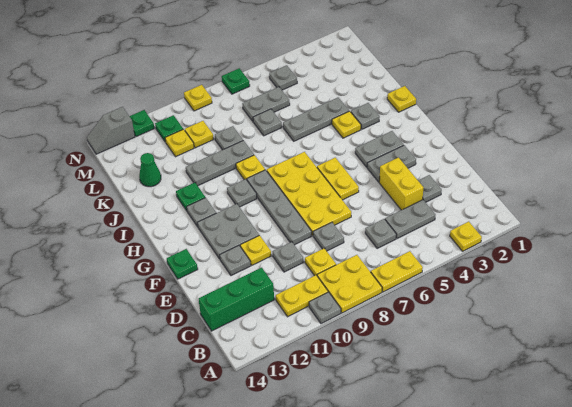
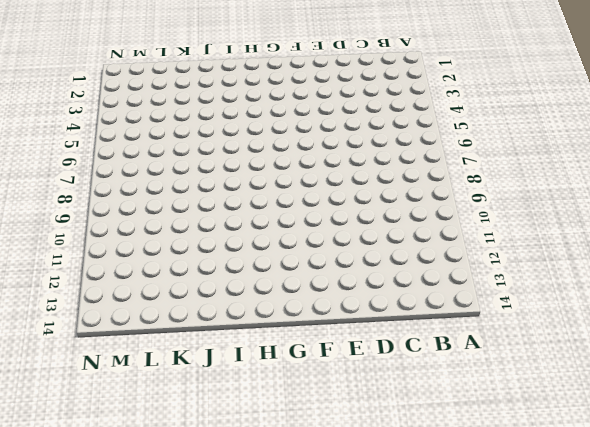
none -> yellow 1x1 plate [450,222,482,251]
none -> yellow 1x2 plate [371,251,423,292]
none -> yellow 2x2 plate [317,255,382,313]
none -> grey 1x1 plate [309,292,341,324]

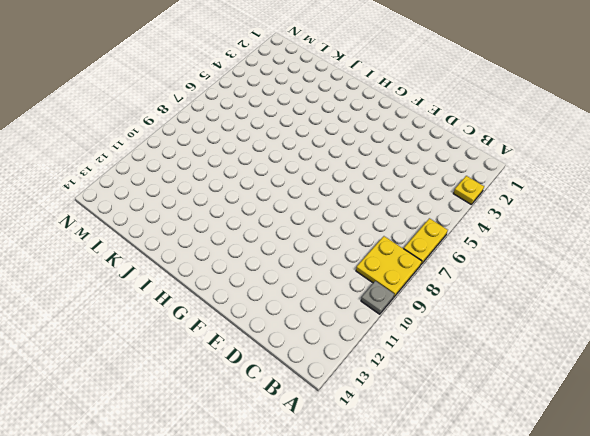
none -> yellow 1x2 plate [276,275,328,317]
none -> grey 1x2 plate [385,200,435,239]
none -> grey 1x1 plate [365,219,396,248]
none -> yellow 1x1 plate [305,248,336,276]

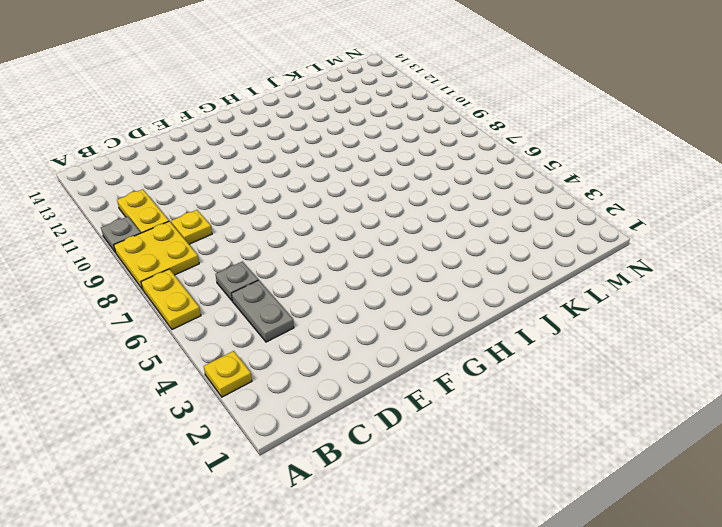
none -> green 1x3 brick [199,268,274,331]
none -> grey 1x1 plate [418,175,442,202]
none -> yellow 1x2 brick [379,158,424,210]
none -> grey 1x1 plate [313,222,344,251]

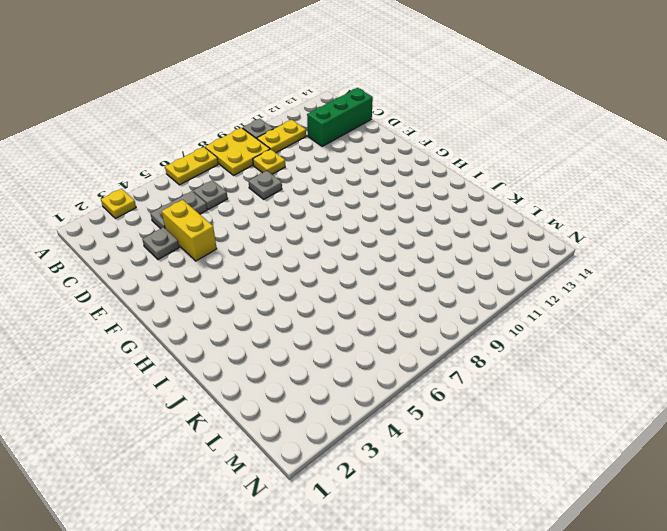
none -> grey 1x1 plate [272,242,304,272]
none -> yellow 2x4 plate [267,152,351,236]
none -> grey 1x4 plate [247,170,312,245]
none -> yellow 1x1 plate [240,235,271,265]

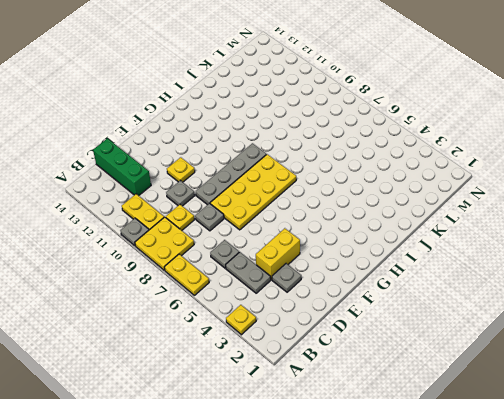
none -> grey 1x1 plate [220,246,251,276]
none -> grey 1x2 plate [367,145,416,182]
none -> yellow 1x2 plate [317,158,359,200]
none -> grey 2x2 plate [197,204,259,259]

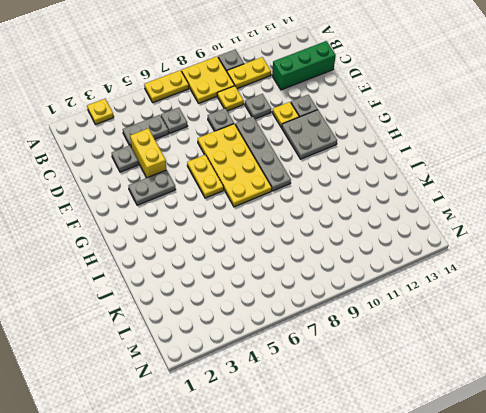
none -> green 1x1 plate [167,249,198,279]
none -> grey 1x2 plate [355,131,404,167]
none -> grey 1x1 plate [227,179,257,207]
none -> grey 1x1 plate [187,198,216,227]

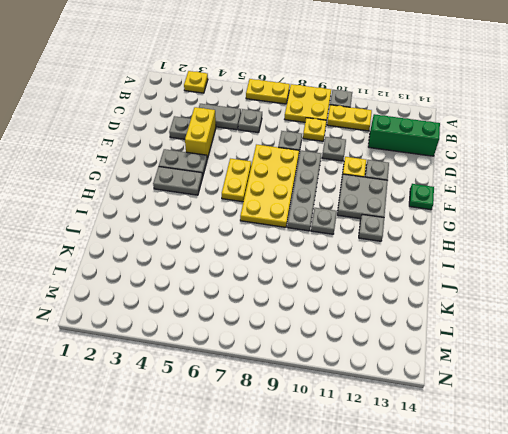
none -> yellow 1x1 plate [387,86,416,112]
none -> grey 1x1 plate [351,103,380,129]
none -> yellow 1x1 plate [332,111,361,138]
none -> yellow 1x1 plate [236,155,265,180]

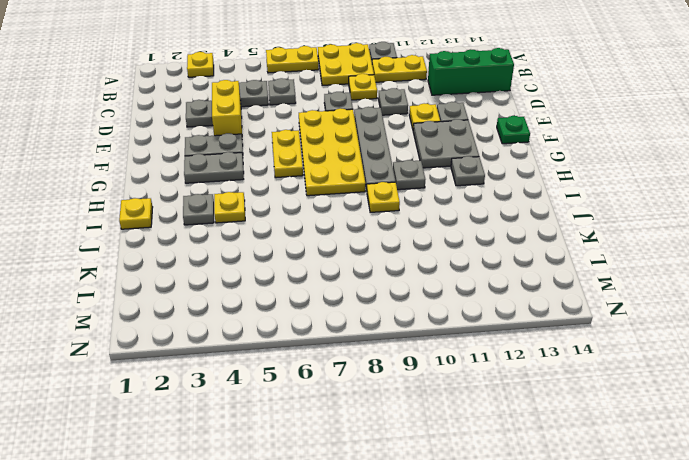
none -> green 1x1 plate [176,183,205,211]
none -> grey 1x3 plate [283,97,349,141]
none -> grey 1x3 plate [186,140,254,186]
none -> grey 1x1 plate [253,109,282,136]

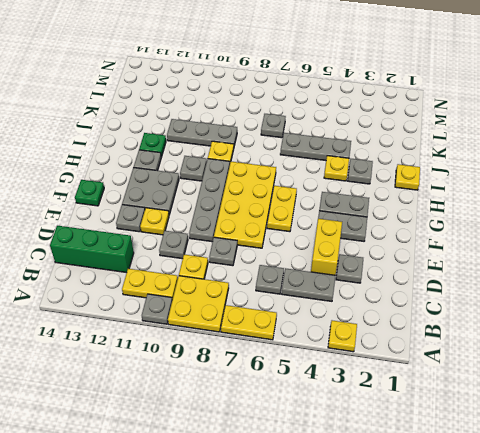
none -> grey 1x1 plate [215,126,243,150]
none -> green 1x1 cone [139,153,161,187]
none -> grey 1x2 plate [242,87,290,121]
none -> yellow 1x1 plate [185,121,214,148]

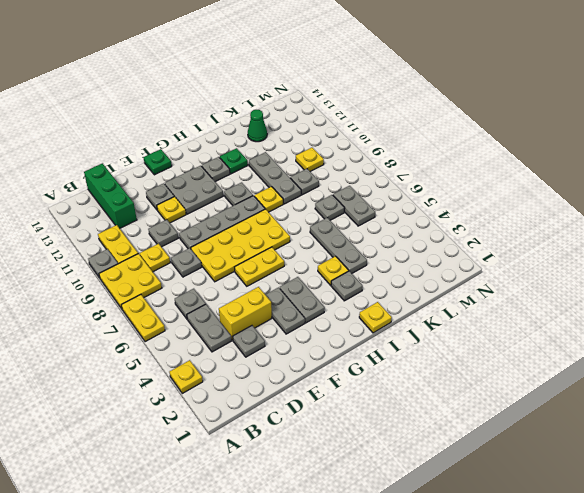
none -> yellow 1x1 plate [165,129,194,157]
none -> grey 1x1 plate [269,65,297,90]
none -> green 1x1 plate [155,115,183,142]
none -> green 1x1 plate [222,68,250,94]

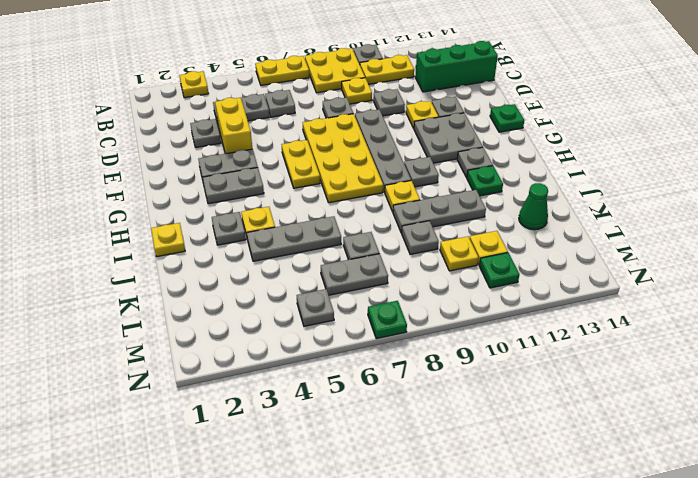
none -> yellow 1x1 plate [184,85,212,111]
none -> green 1x1 plate [129,110,154,137]
none -> grey 1x2 slope [87,107,135,154]

